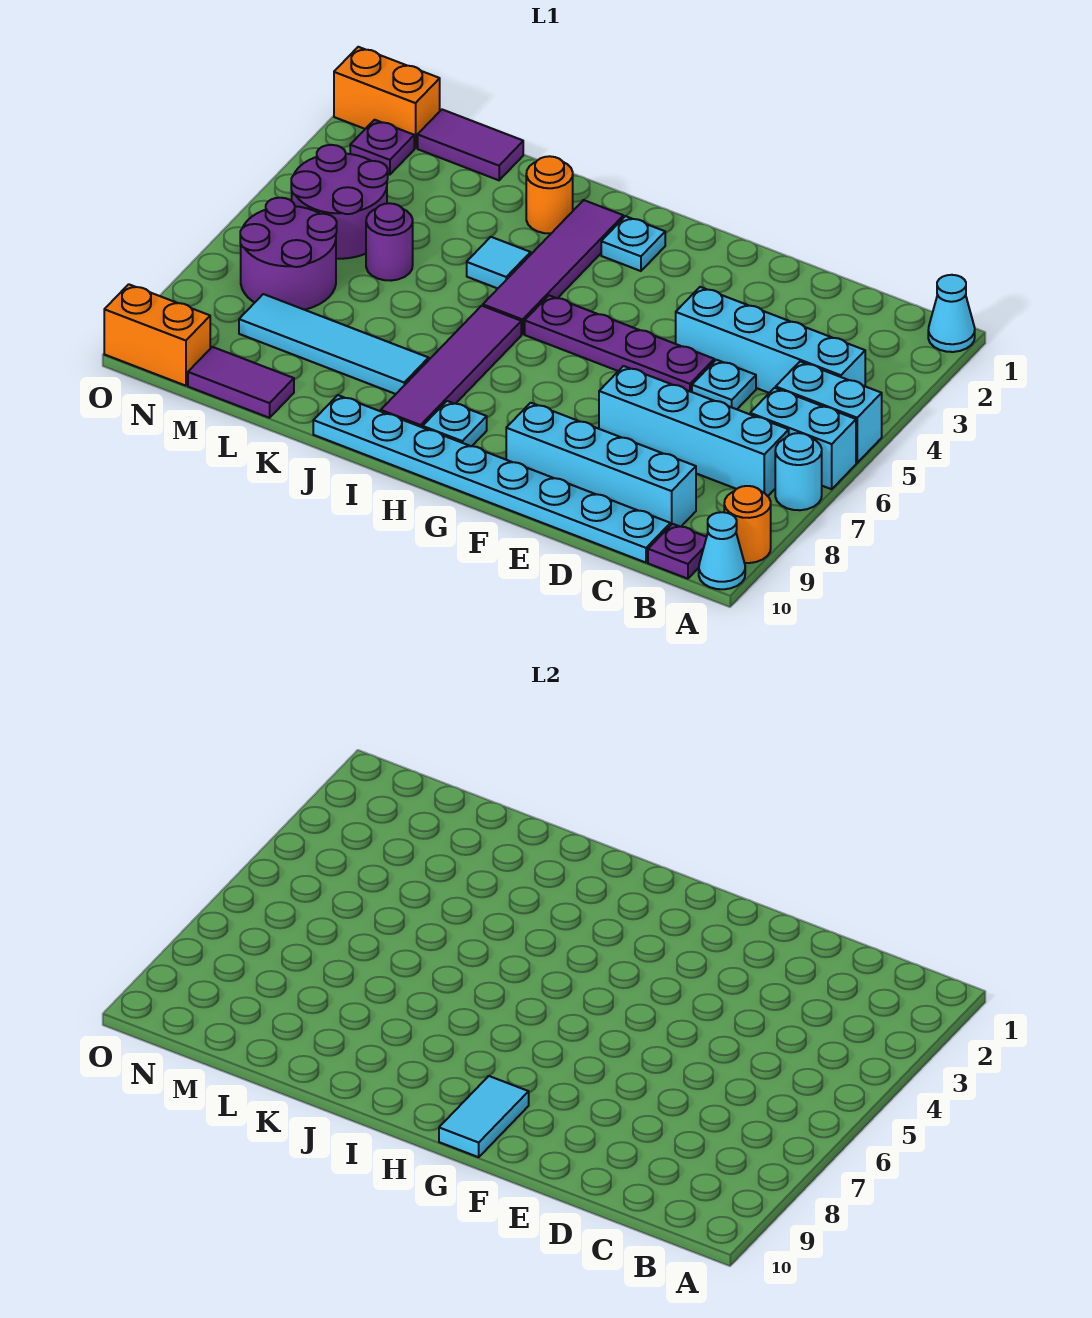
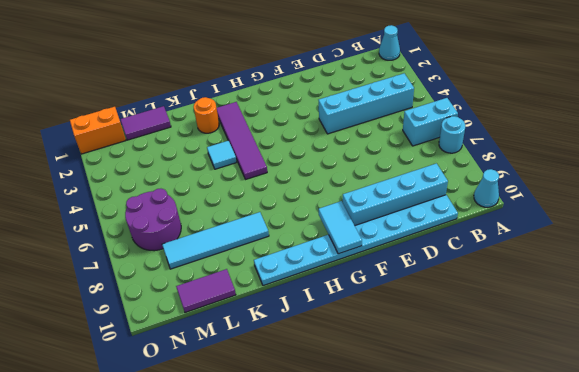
none -> cyan 1x2 brick [776,362,882,463]
none -> orange 1x1 round brick [724,486,771,563]
none -> cyan 1x4 brick [599,366,789,496]

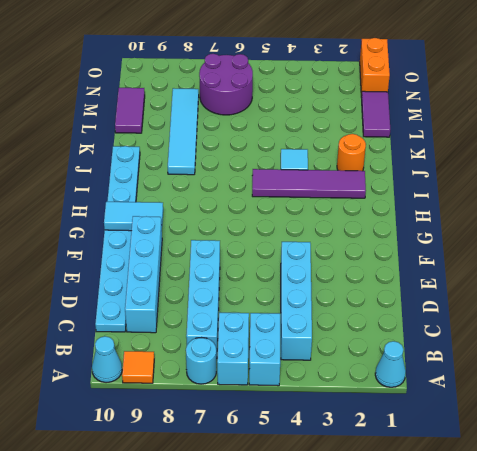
orange 1x1 tile [122,351,154,383] -> orange 1x1 round brick [724,486,771,563]
none -> purple 1x1 plate [648,524,706,579]
none -> cyan 1x1 plate [692,360,756,409]
none -> purple 1x4 plate [525,295,714,392]

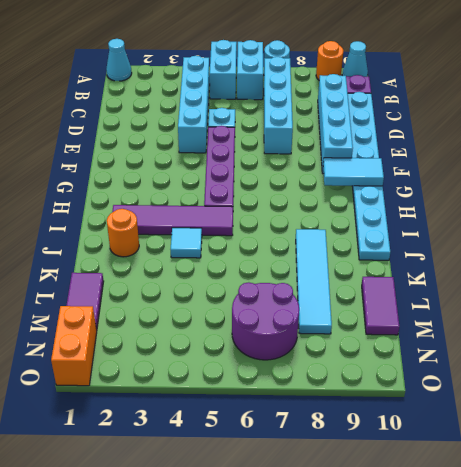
none -> cyan 1x1 plate [601,216,665,271]
none -> cyan 1x1 plate [423,401,487,446]
none -> purple 1x4 tile [381,306,521,427]

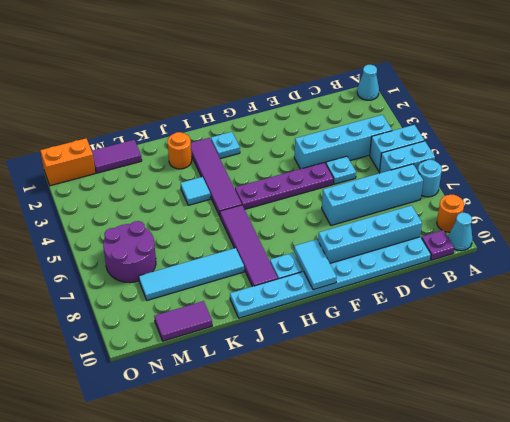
none -> purple 1x1 round brick [366,203,413,281]
none -> purple 2x2 round brick [291,145,388,259]
none -> purple 1x1 plate [350,120,414,175]

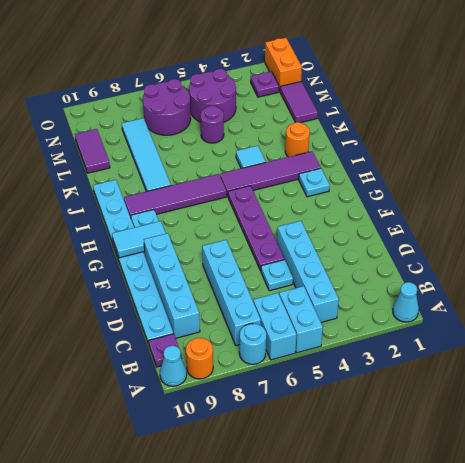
none -> orange 1x2 brick [104,284,210,386]

